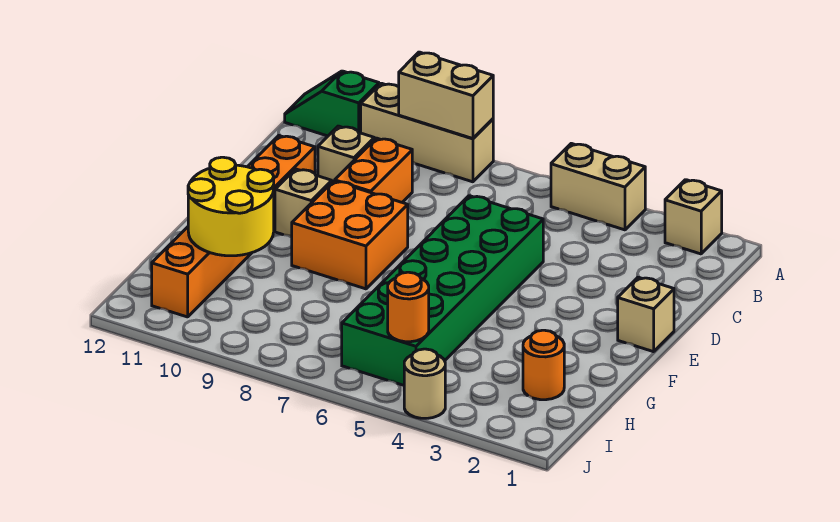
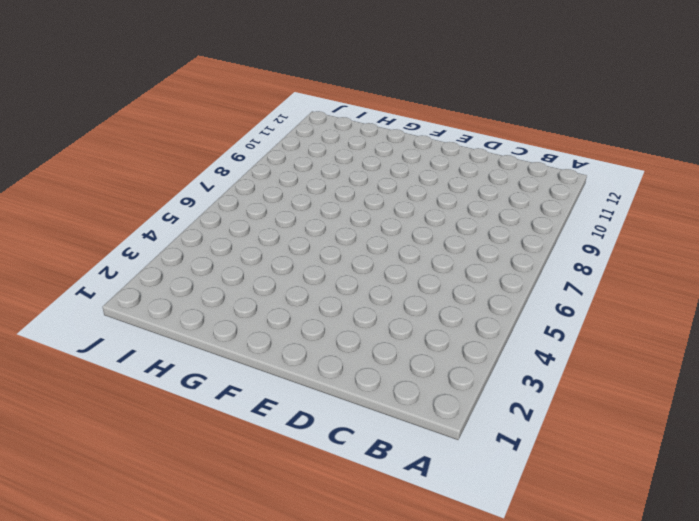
none -> tan 1x1 brick [665,180,722,254]
none -> tan 1x2 brick [551,143,645,230]
none -> tan 1x3 brick [361,83,493,182]

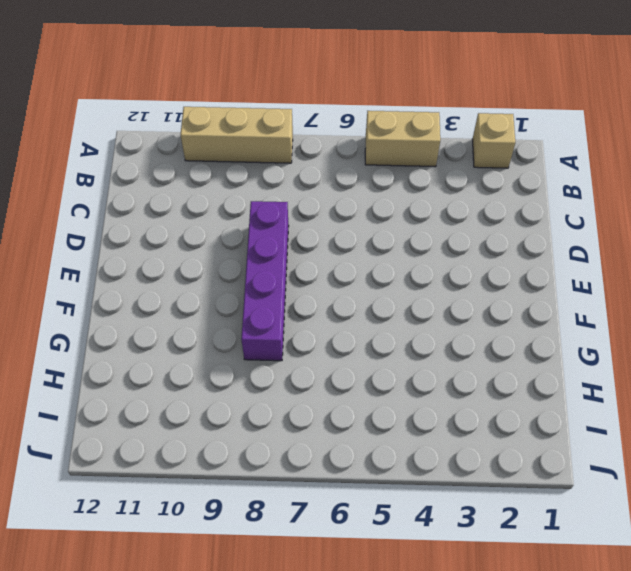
purple 1x4 brick [241,201,289,361] -> orange 2x2 brick [292,181,408,289]
none -> green 1x2 slope [285,71,379,136]
none -> orange 1x2 brick [335,138,412,202]
none -> tan 1x1 brick [318,126,374,182]

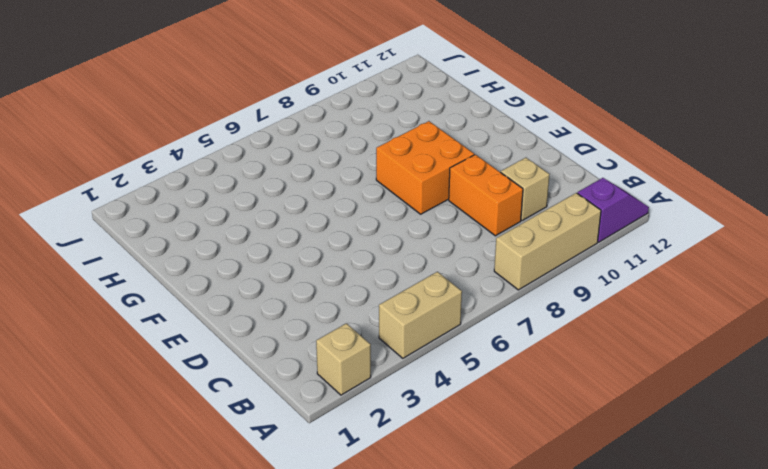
purple 1x2 slope [577,178,649,242] -> green 1x2 slope [285,71,379,136]
none -> green 2x6 brick [342,196,543,385]
none -> orange 1x6 brick [152,136,315,317]
none -> tan 1x1 brick [618,277,674,352]

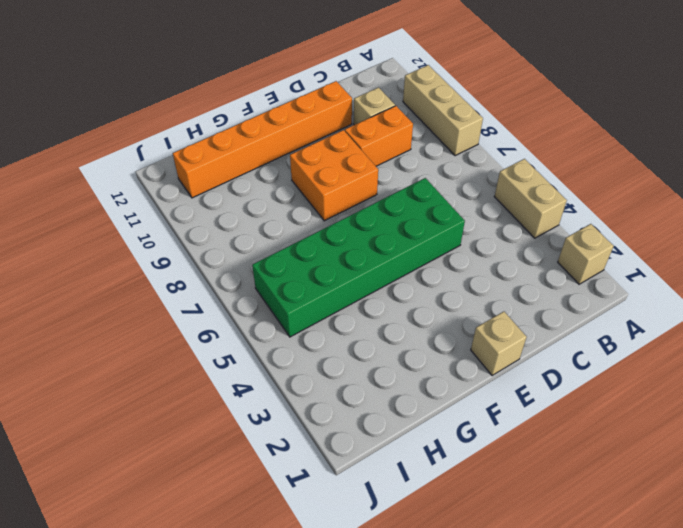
none -> green 1x2 slope [285,71,379,136]
none -> tan 1x1 brick [275,169,332,237]
none -> orange 1x1 round brick [523,330,564,400]

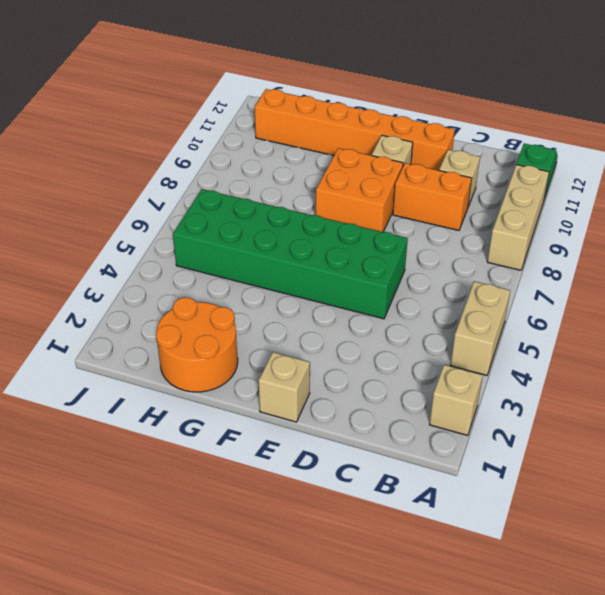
orange 2x2 round brick [156,297,238,392] -> orange 1x1 round brick [523,330,564,400]
none -> tan 1x1 round brick [404,349,445,418]
none -> tan 1x2 brick [399,52,493,139]
none -> yellow 2x2 round brick [188,157,274,256]

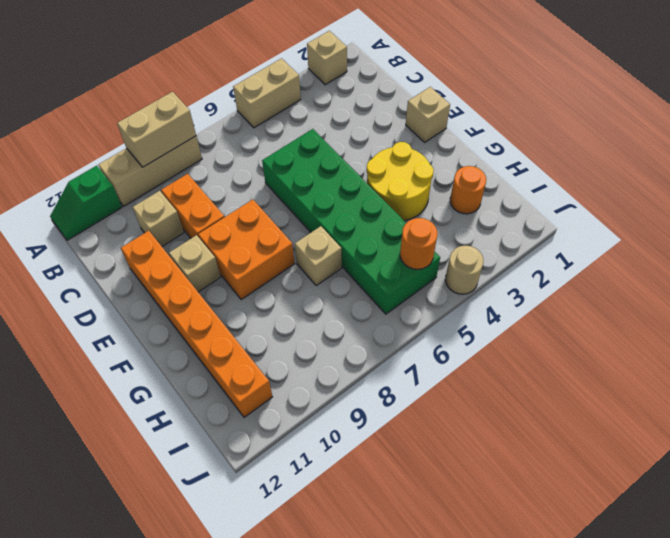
yellow 2x2 round brick [367,142,434,221] -> yellow 2x2 round brick moved to [188,157,274,256]
tan 1x1 brick [295,226,341,285] -> none

